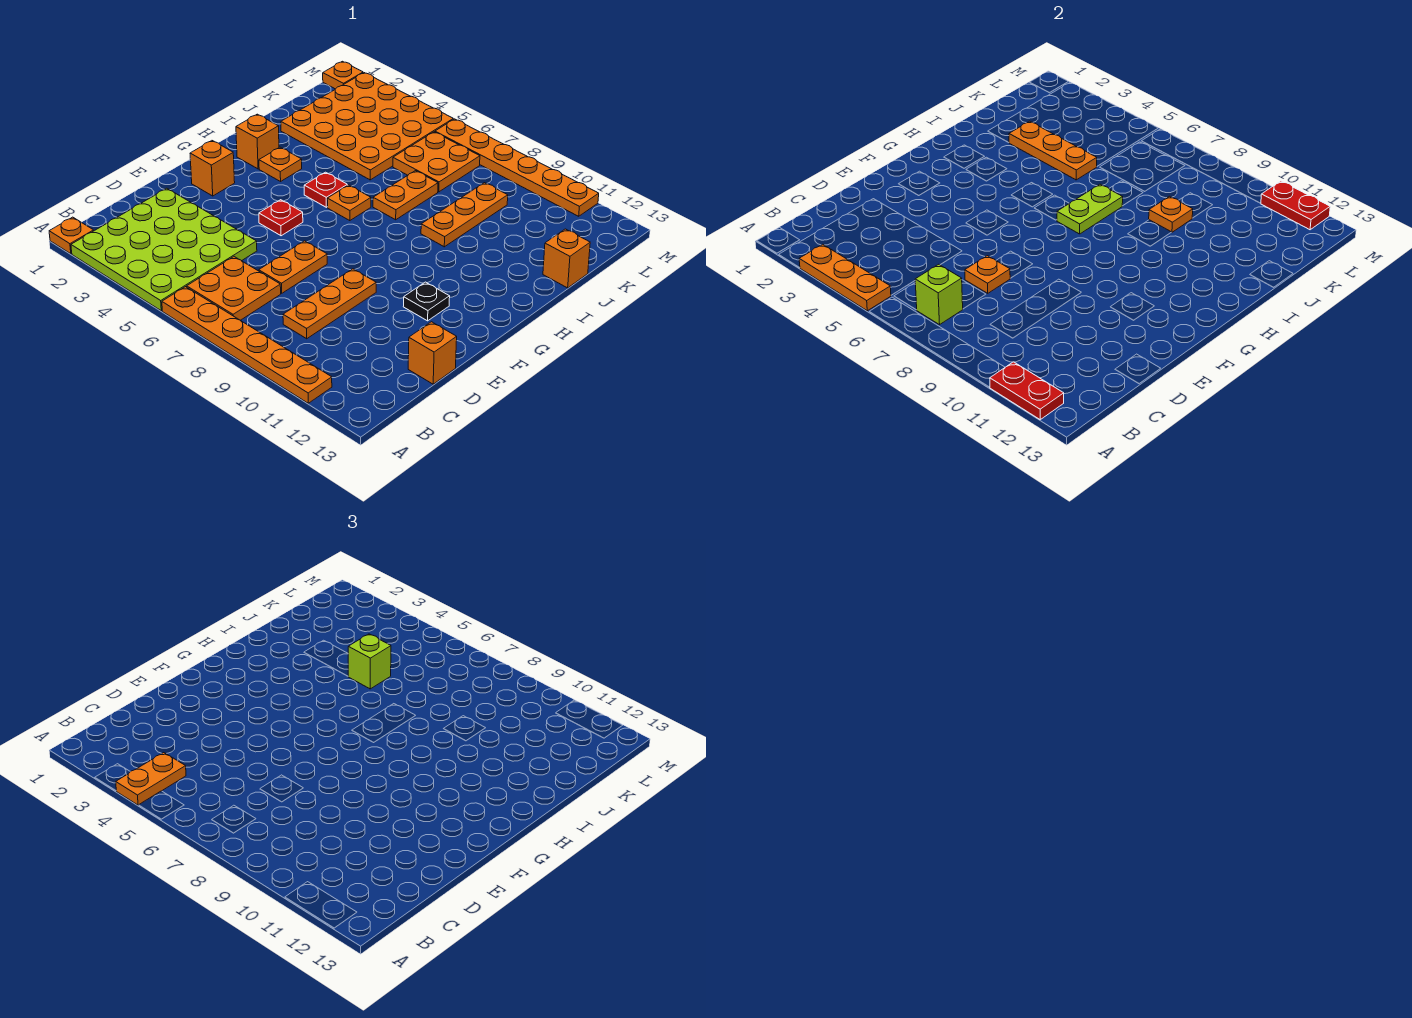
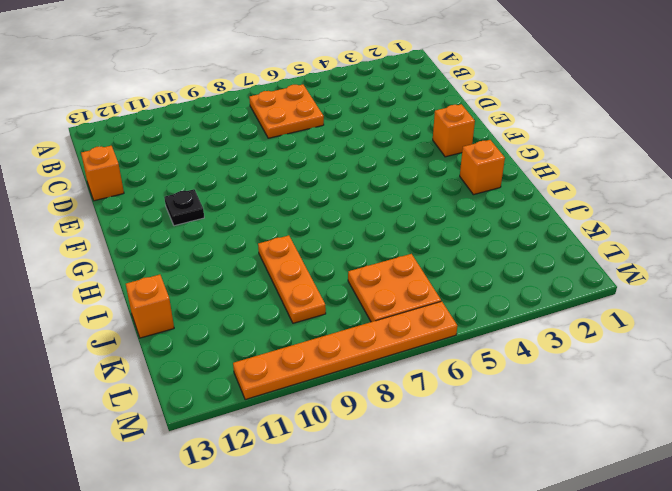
none -> orange 1x1 plate [49,217,94,254]
none -> lime 4x4 plate [71,188,257,311]
none -> orange 1x6 plate [162,287,332,403]
none -> orange 1x3 plate [283,269,376,339]

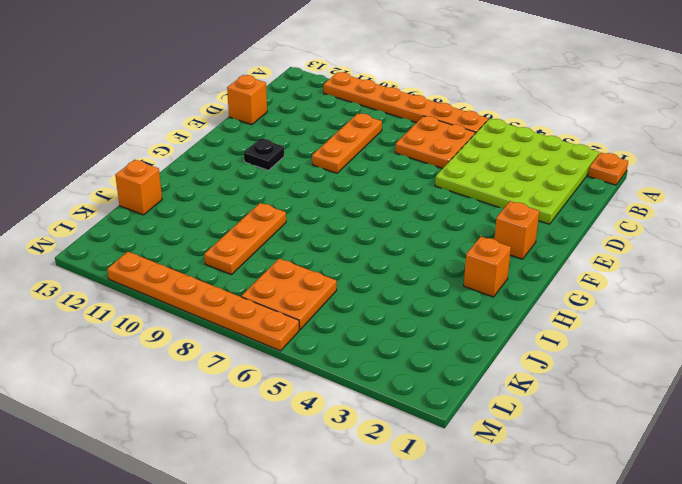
none -> orange 1x2 plate [259,241,327,293]
none -> red 1x1 plate [259,200,303,236]
none -> orange 1x1 plate [259,147,302,181]
none -> red 1x1 plate [304,172,347,207]

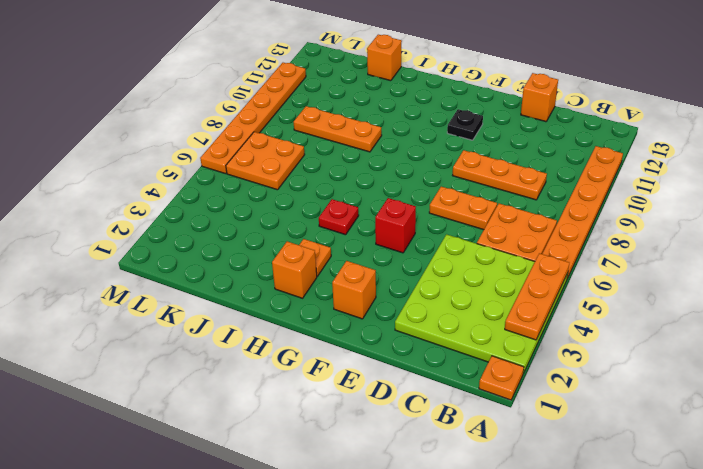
red 1x1 brick [375,198,416,253] -> red 1x1 plate [259,200,303,236]
none -> orange 1x1 plate [327,185,371,221]
none -> orange 1x2 plate [373,171,438,220]
none -> orange 4x4 plate [281,73,453,180]
none -> orange 1x1 plate [323,61,363,89]

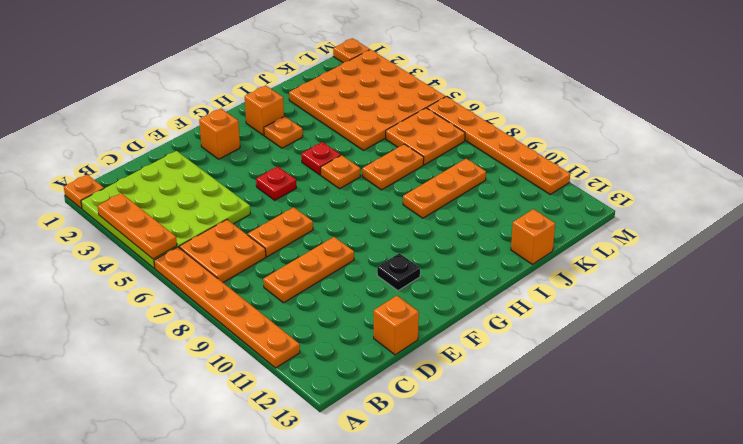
none -> red 1x2 plate [990,362,1064,419]
none -> lime 1x1 brick [915,264,963,325]
none -> orange 1x1 plate [965,256,1010,293]
none -> lime 1x2 plate [1057,184,1123,234]

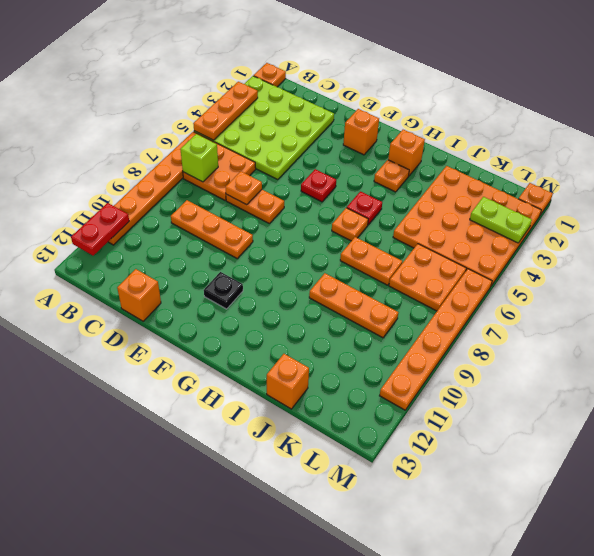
lime 1x2 plate [470,197,532,243] -> lime 1x2 plate moved to [1057,184,1123,234]
none -> orange 1x3 plate [1009,121,1097,180]
none -> orange 1x1 plate [1149,196,1193,232]
none -> red 1x2 plate [1261,181,1330,230]
none -> orange 1x2 plate [116,753,186,805]

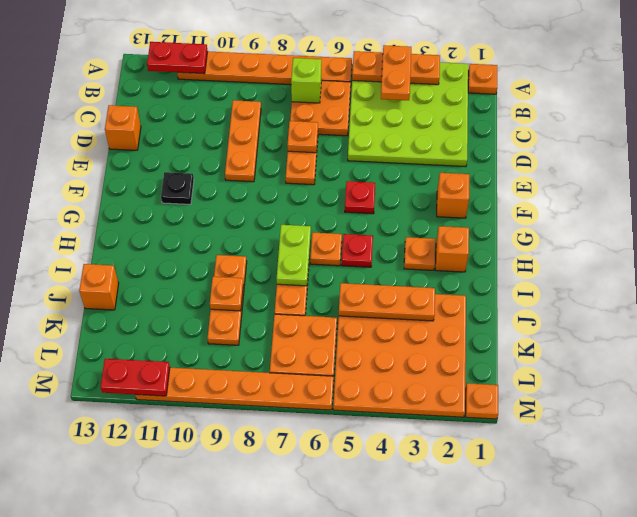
none -> lime 1x1 brick [348,634,391,689]

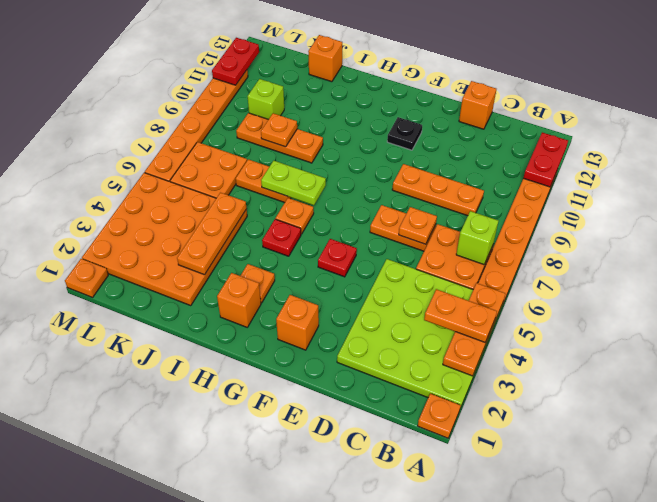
lime 1x1 brick [248,79,284,119] -> lime 1x1 brick moved to [348,634,391,689]

